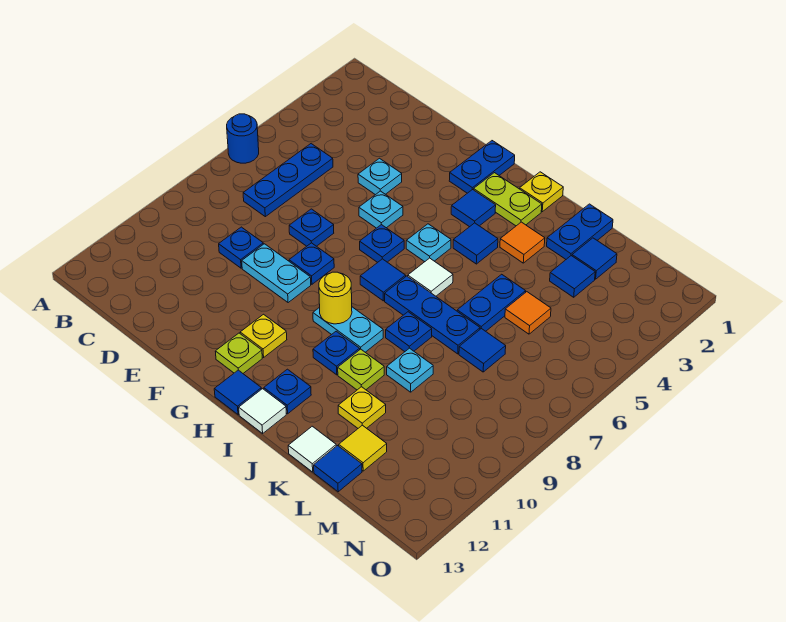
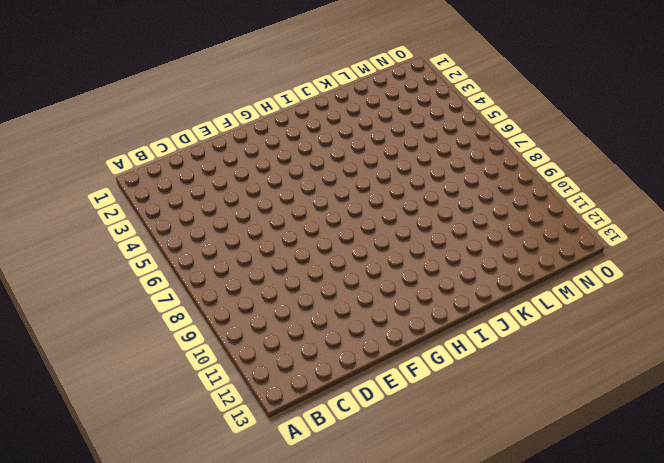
none -> blue 1x1 round brick [227,114,259,163]
none -> blue 1x3 plate [243,144,333,217]
none -> blue 1x1 plate [219,227,263,268]
none -> cyan 1x1 plate [358,158,402,195]

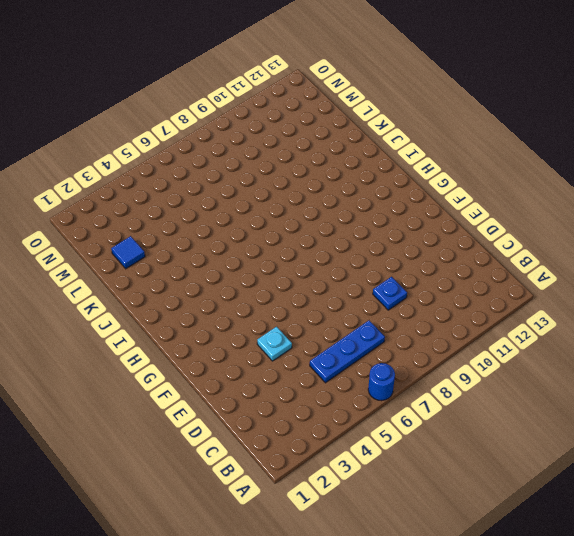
none -> blue 1x1 plate [289,209,334,246]
none -> cyan 1x2 plate [242,244,311,303]
none -> cyan 1x1 plate [359,191,403,228]
none -> blue 1x1 plate [289,243,334,284]

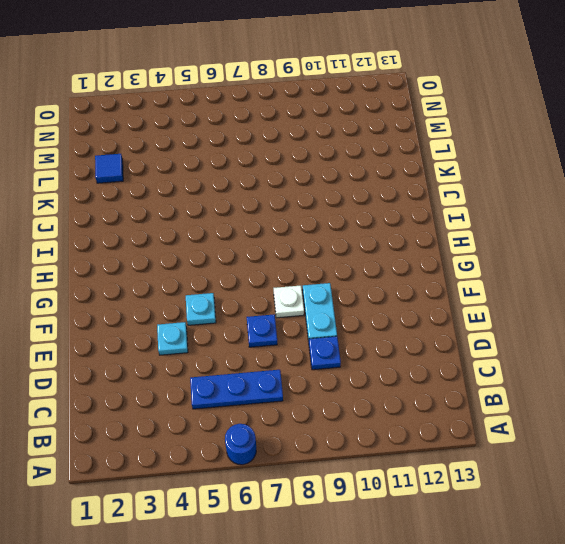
white 1x1 plate [274,286,304,318] -> blue 1x1 plate [289,243,334,284]
none -> blue 1x2 plate [449,141,515,193]
none -> blue 1x1 plate [360,225,404,262]
none -> yellow 1x1 plate [240,314,287,357]
none -> lime 1x1 plate [215,333,262,373]

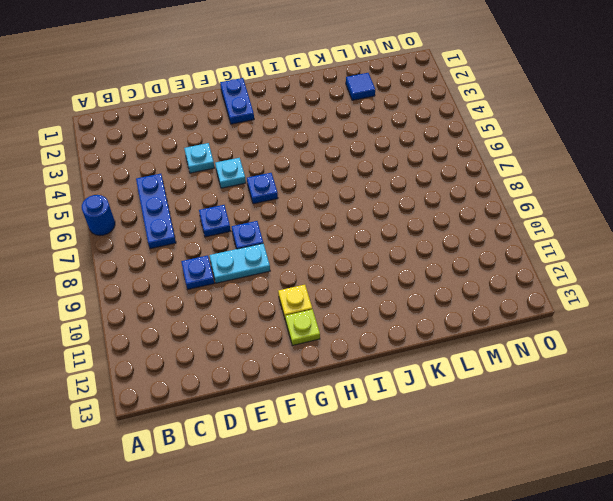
none -> lime 1x2 plate [474,173,542,226]
none -> blue 1x1 tile [451,189,496,227]
none -> cyan 1x1 plate [406,224,451,262]
none -> blue 1x1 tile [360,259,406,301]

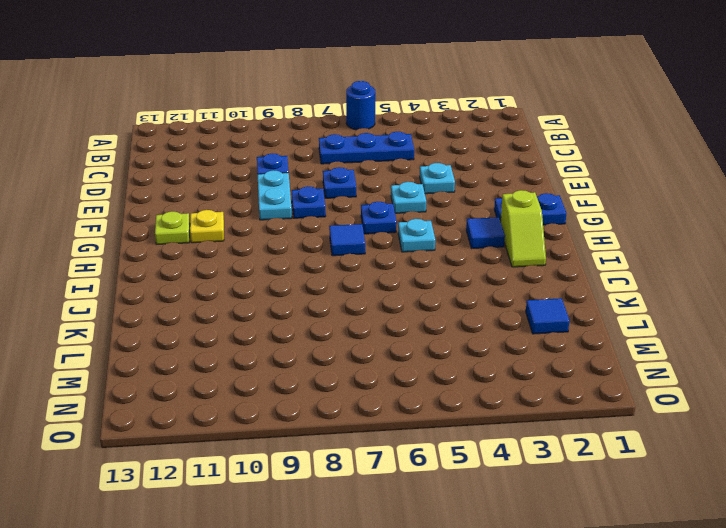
lime 1x2 slope [501,190,546,267] -> lime 1x2 plate [474,173,542,226]
none -> cyan 1x2 plate [313,307,383,352]
none -> blue 1x1 tile [214,370,261,415]
none -> yellow 1x1 plate [520,172,563,212]
none -> blue 1x1 tile [453,223,498,264]

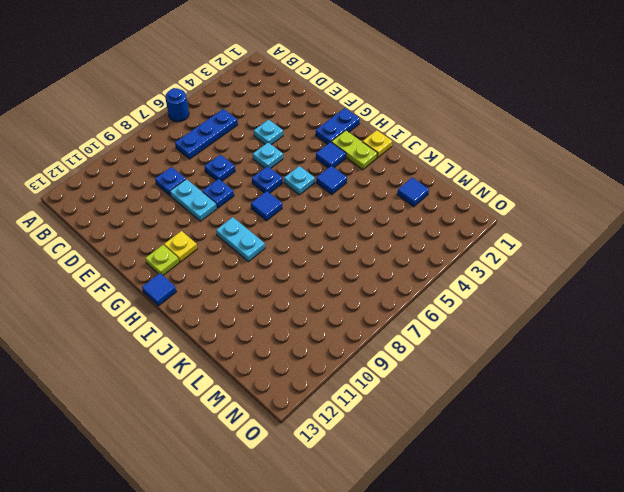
none -> white 1x1 tile [408,258,453,296]
none -> blue 1x3 plate [385,276,480,354]
none -> blue 1x1 plate [313,331,360,375]
none -> blue 1x1 plate [264,369,311,414]

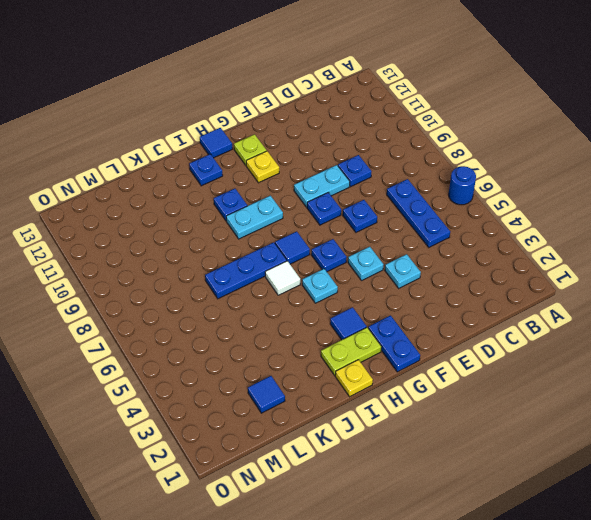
none -> blue 1x1 tile [453,223,498,264]
none -> white 1x1 tile [239,389,286,433]
none -> orange 1x1 tile [500,222,545,263]
none -> blue 1x1 plate [386,312,432,352]

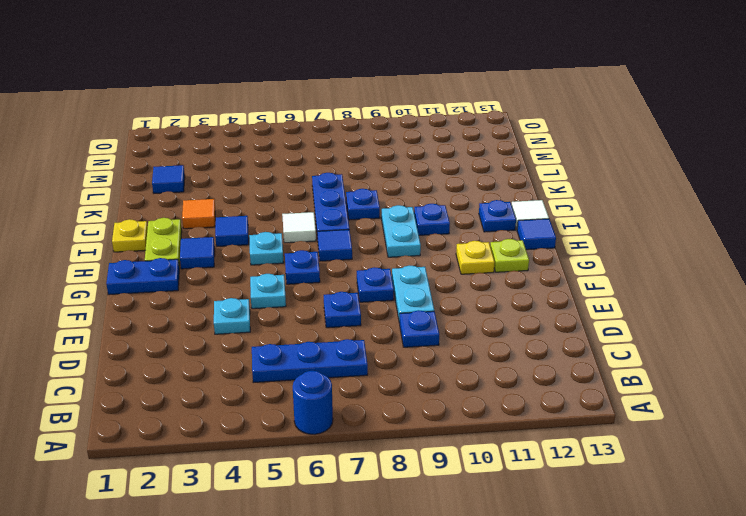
none -> lime 1x1 plate [338,349,384,390]
none -> blue 1x2 plate [547,204,613,259]
none -> blue 1x2 plate [457,274,526,331]
none -> cyan 1x1 plate [387,348,433,392]

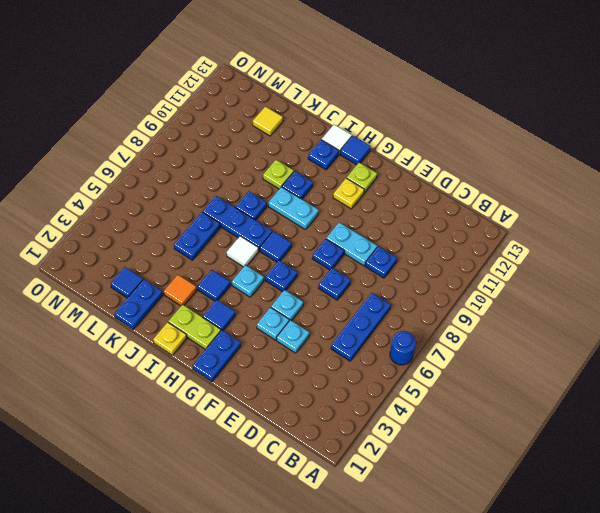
cyan 1x1 plate [257,307,289,340] -> cyan 1x1 plate moved to [387,348,433,392]
none -> yellow 1x1 plate [338,387,386,428]
none -> white 1x1 tile [288,426,336,472]
none -> blue 1x1 tile [550,256,595,297]
none -> orange 1x1 tile [505,292,551,334]

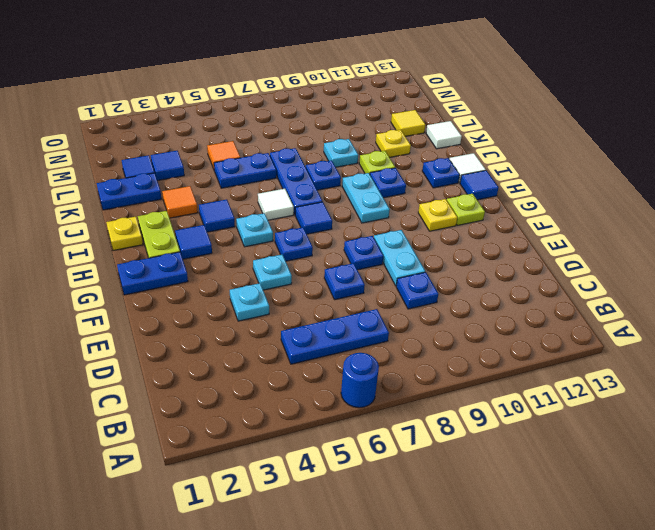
none -> blue 1x1 tile [459,329,506,372]
none -> blue 1x1 tile [314,446,362,492]
none -> yellow 1x1 round brick [319,272,352,324]

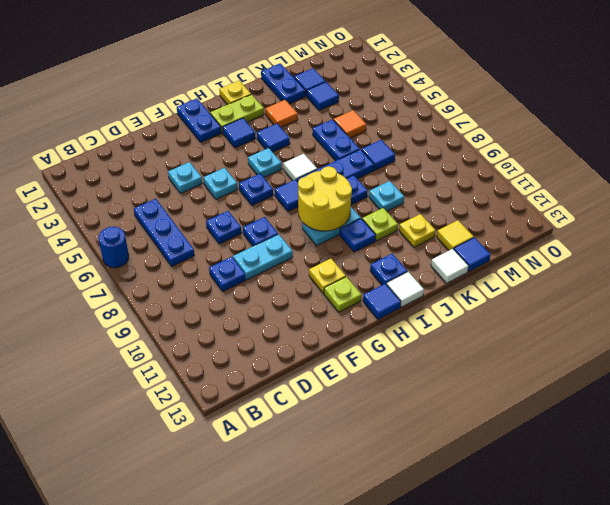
yellow 2x2 round brick [298,166,352,231] -> yellow 1x1 round brick [319,272,352,324]

